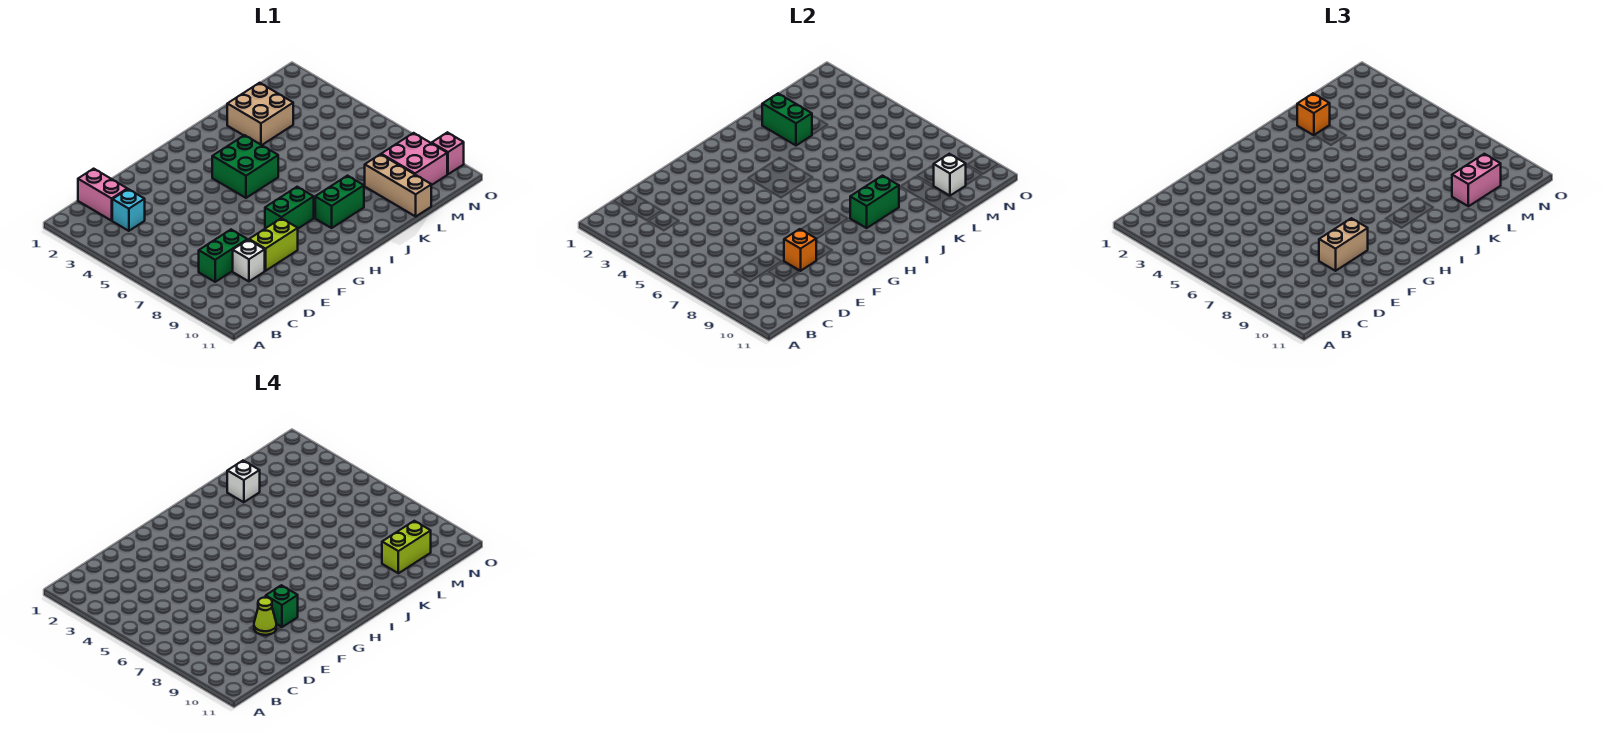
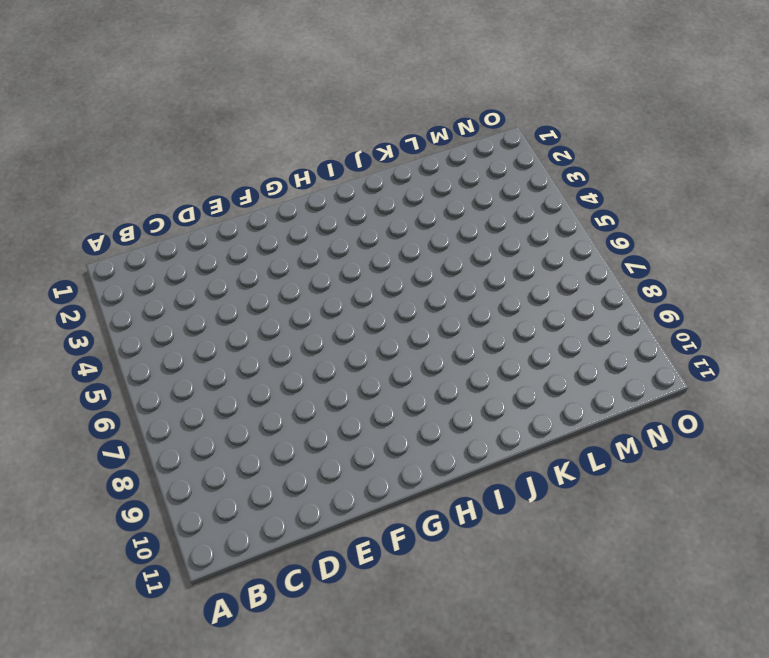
none -> pink 1x2 brick [78,169,127,221]
none -> cyan 1x1 brick [112,189,145,231]
none -> green 1x2 brick [199,230,247,282]

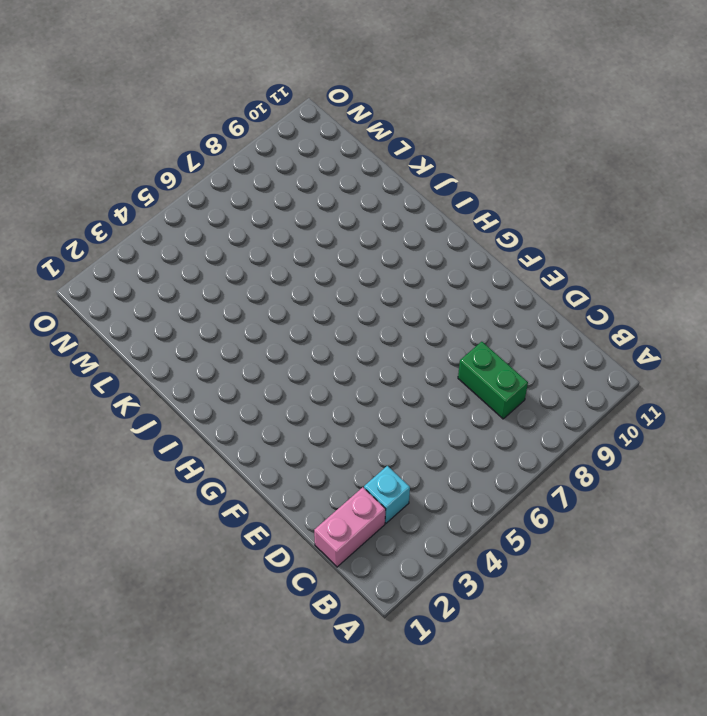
none -> white 1x1 brick [233,240,265,281]
none -> lime 1x2 brick [249,218,298,271]
none -> green 1x2 brick [265,187,314,228]

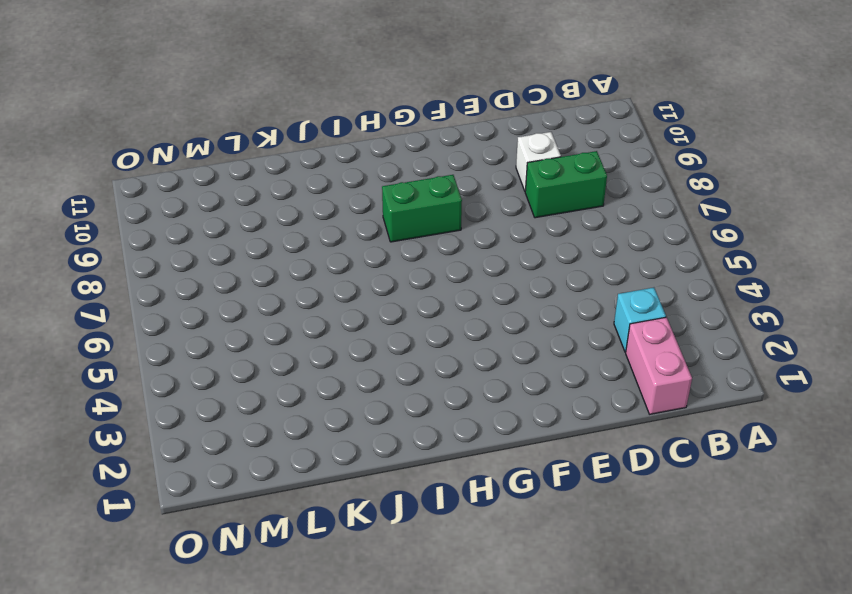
none -> lime 1x2 brick [249,218,298,271]
none -> green 2x2 brick [212,135,278,198]
none -> green 1x2 brick [315,176,364,228]

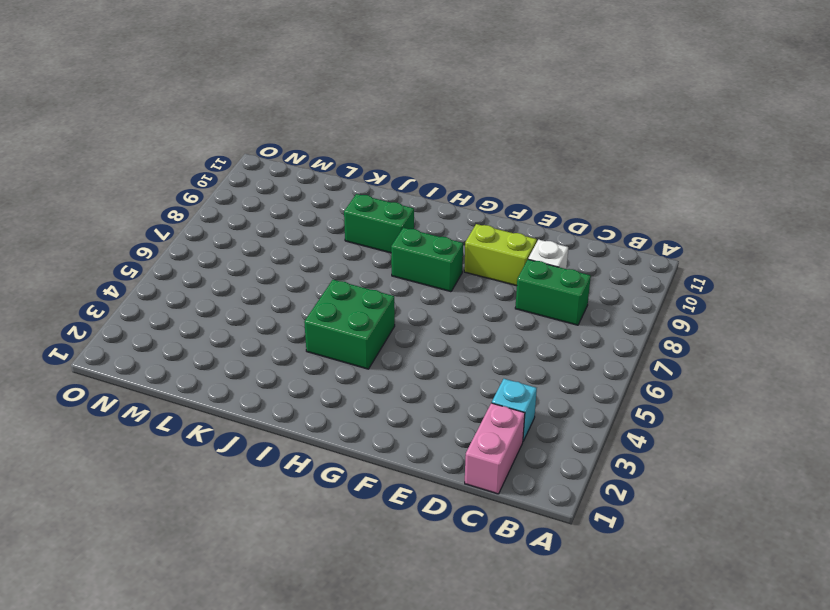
none -> tan 2x2 brick [227,83,293,145]
none -> tan 1x3 brick [365,154,431,216]
none -> pink 2x2 brick [381,133,447,185]

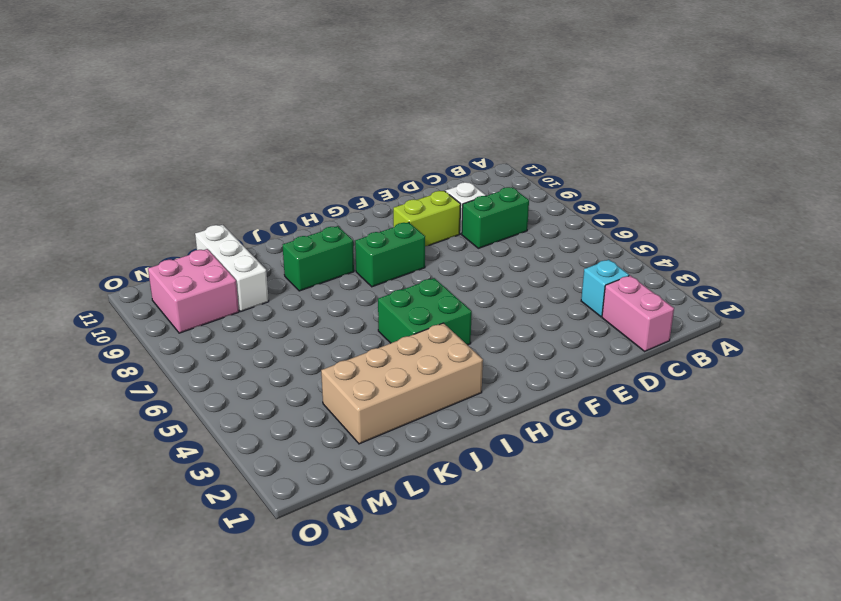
tan 2x4 brick [321,323,483,444] -> tan 2x2 brick [227,83,293,145]
white 1x3 brick [195,225,269,312] -> tan 1x3 brick [365,154,431,216]
none -> pink 1x1 brick [432,132,464,174]
none -> orange 1x1 brick [784,229,816,271]
none -> green 1x2 brick [850,176,899,228]

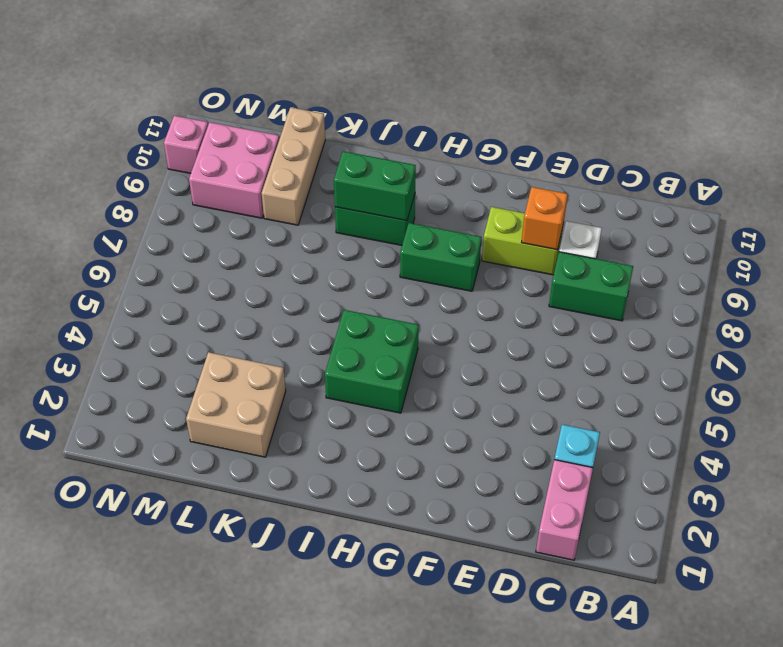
none -> green 1x2 brick [762,94,812,145]
none -> white 1x1 brick [934,154,966,196]
none -> tan 1x2 brick [1319,218,1368,271]

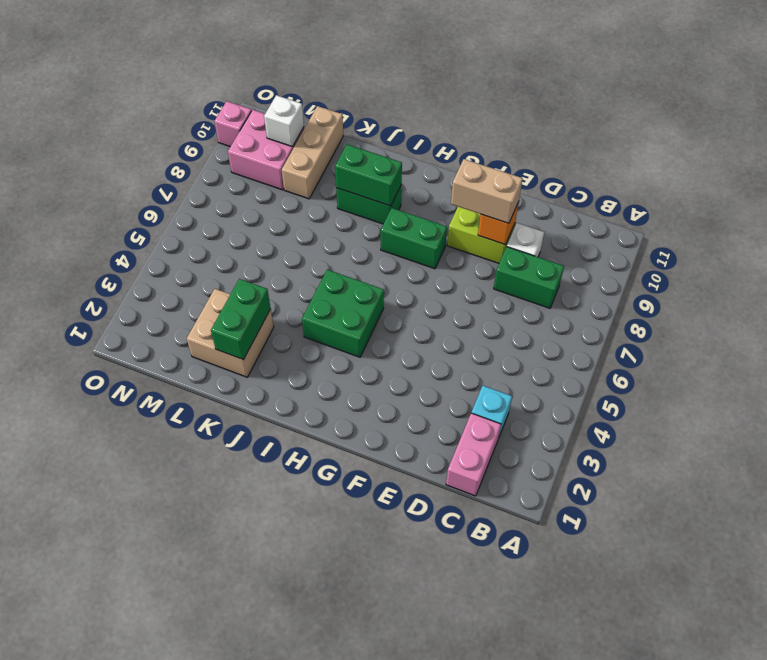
none -> orange 1x1 brick [1297,94,1330,135]
none -> pink 1x2 brick [1452,154,1501,206]
none -> lime 1x1 cone [254,598,276,635]

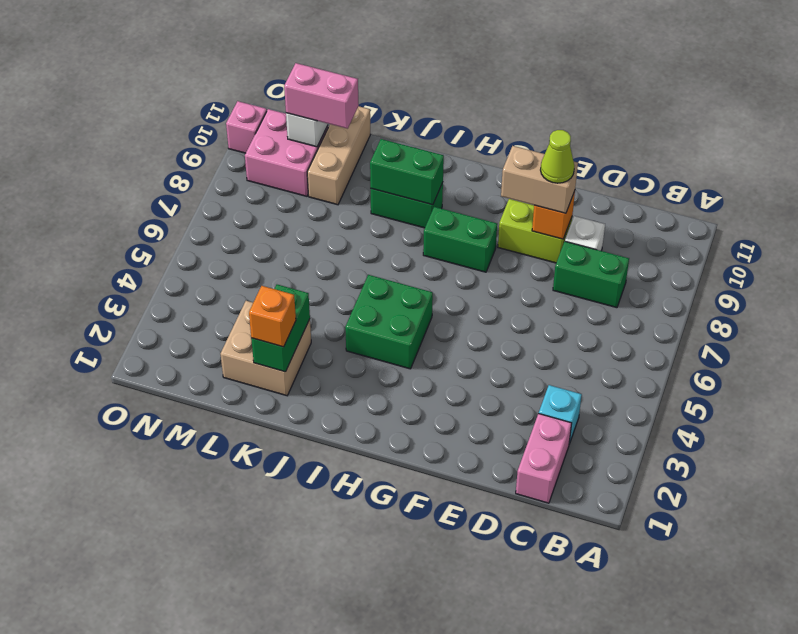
none -> green 1x1 brick [266,585,298,627]
none -> white 1x1 brick [227,461,260,502]
none -> lime 1x2 brick [382,521,431,573]

